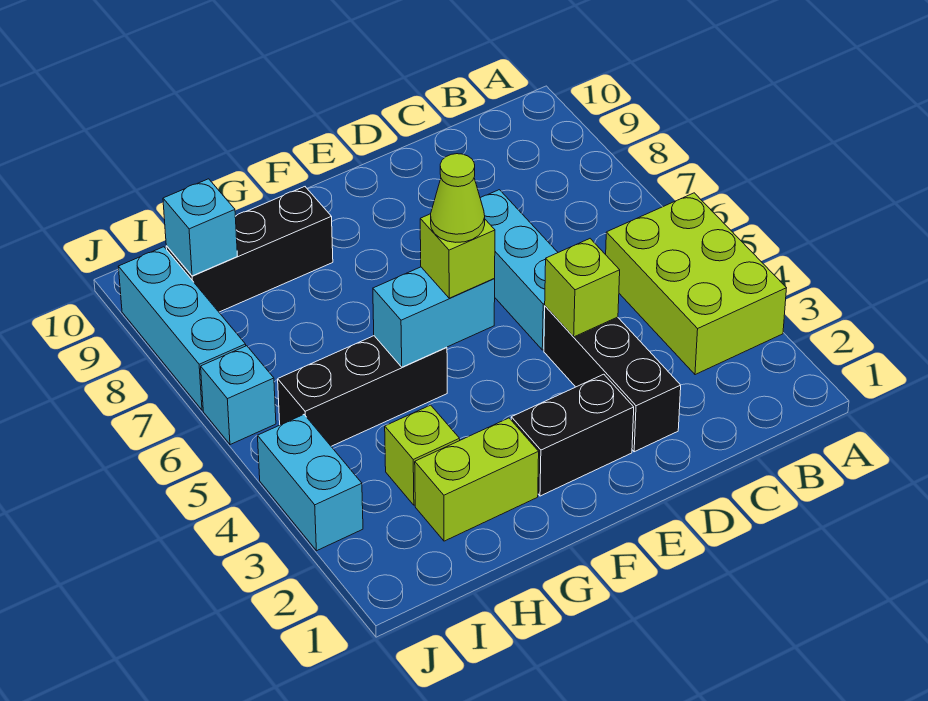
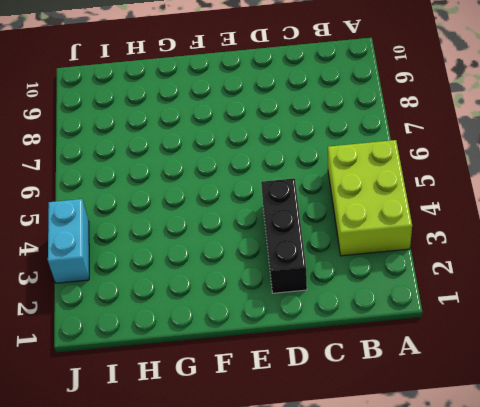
none -> cyan 1x3 brick [480,190,558,350]
none -> black 1x2 brick [511,374,634,496]
none -> lime 1x2 brick [415,418,539,541]

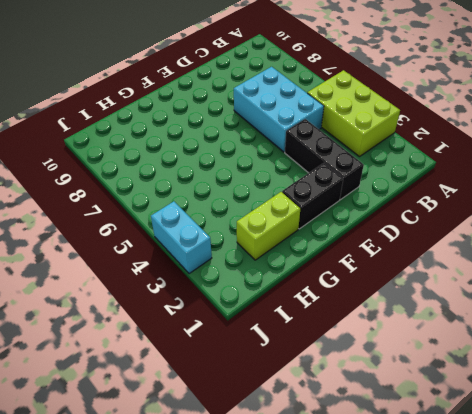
cyan 2x3 brick [234,67,324,152] -> cyan 1x3 brick [480,190,558,350]
none -> black 1x3 brick [278,336,447,446]
none -> black 1x3 brick [166,187,333,312]
none -> lime 1x1 brick [385,405,460,505]

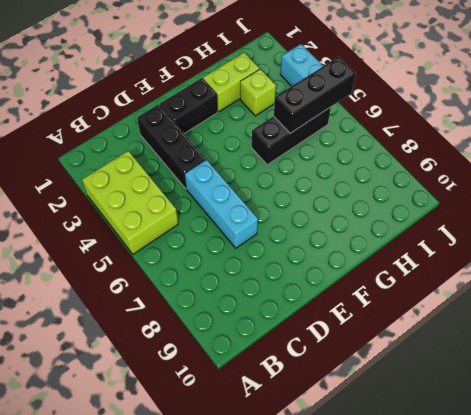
black 1x3 brick [274,57,356,133] -> black 1x3 brick moved to [166,187,333,312]
none -> cyan 1x1 brick [201,346,276,445]
none -> cyan 1x3 brick [118,247,246,410]
none -> lime 1x1 brick [545,239,620,337]

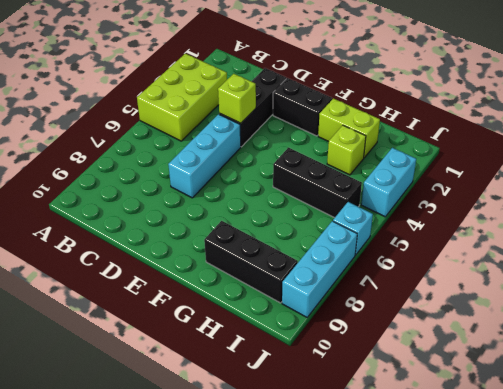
none -> cyan 1x2 brick [373,267,495,367]
none -> cyan 1x1 brick [163,179,237,276]
none -> lime 1x1 brick [420,214,495,298]

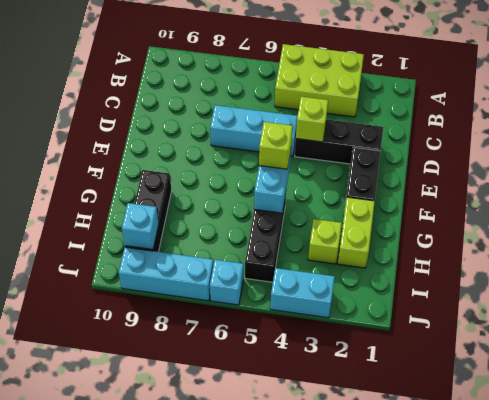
none -> lime 1x1 cone [431,154,485,242]

